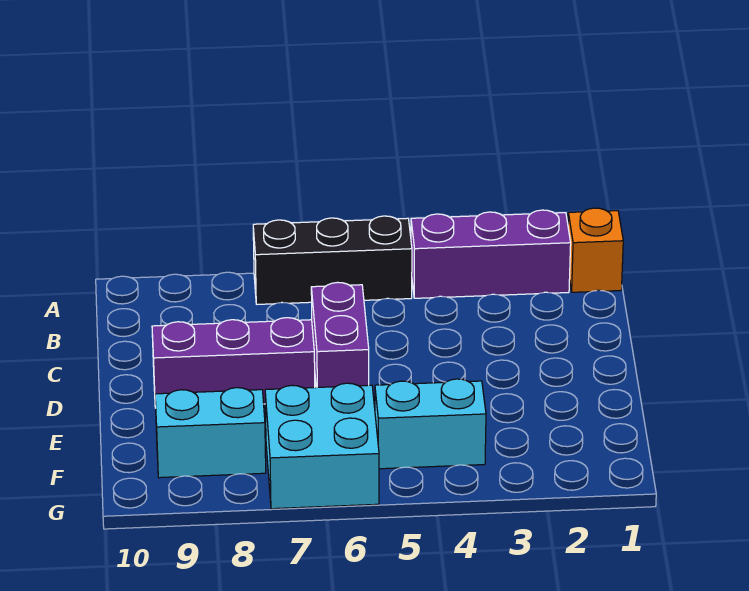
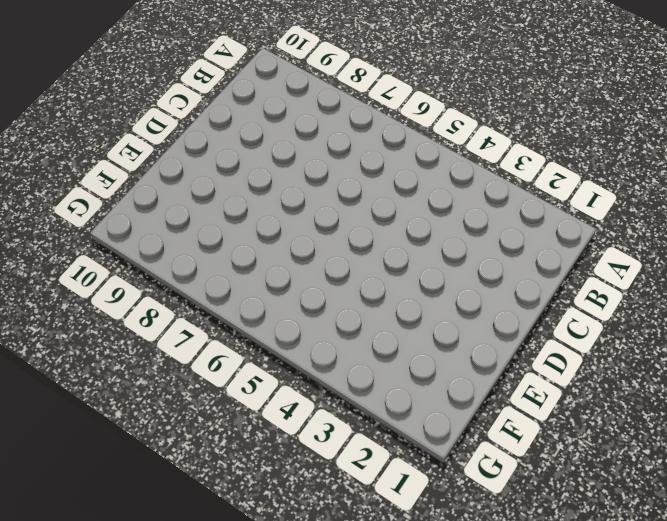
none -> orange 1x1 brick [568,208,623,292]
none -> purple 1x3 brick [411,210,571,298]

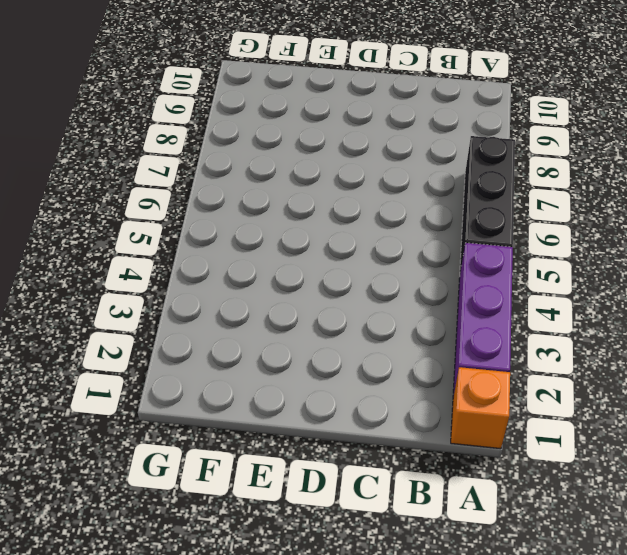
none -> purple 1x2 brick [311,282,369,387]
none -> purple 1x3 brick [152,318,315,408]

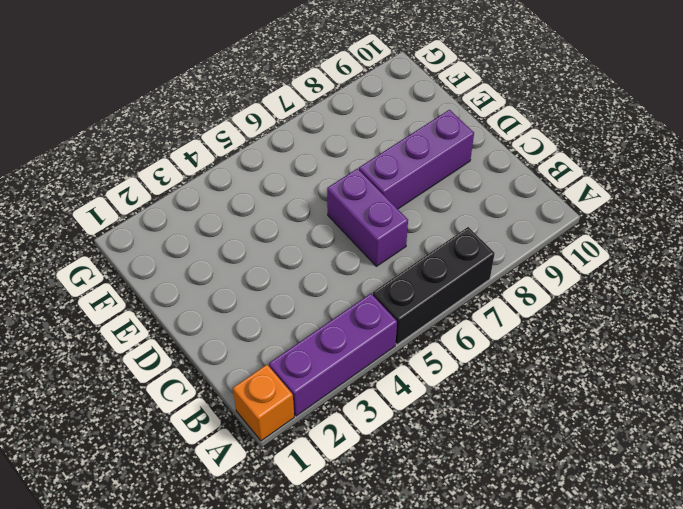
none -> cyan 1x2 brick [375,379,486,469]
none -> cyan 2x2 brick [265,383,379,509]

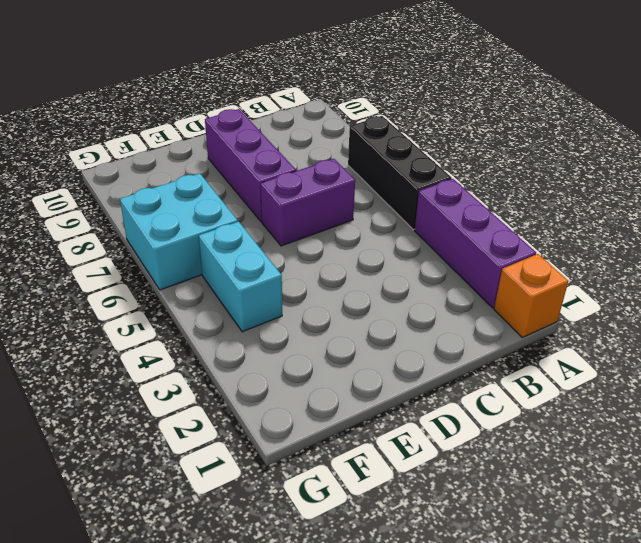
none -> cyan 1x2 brick [155,388,266,478]

